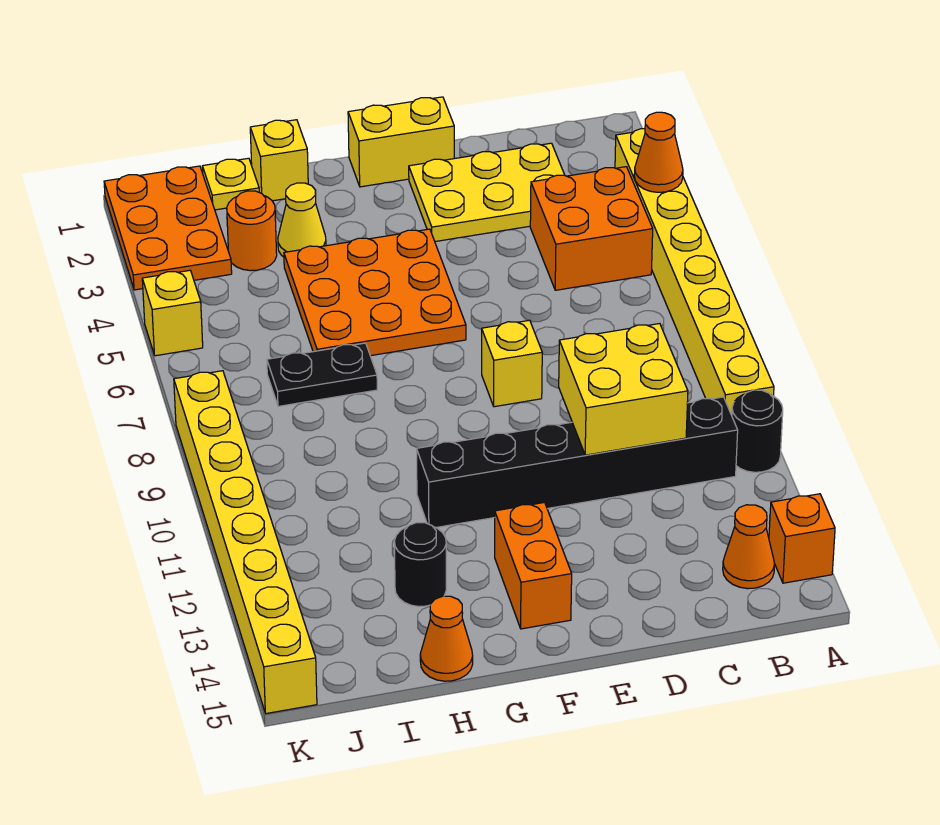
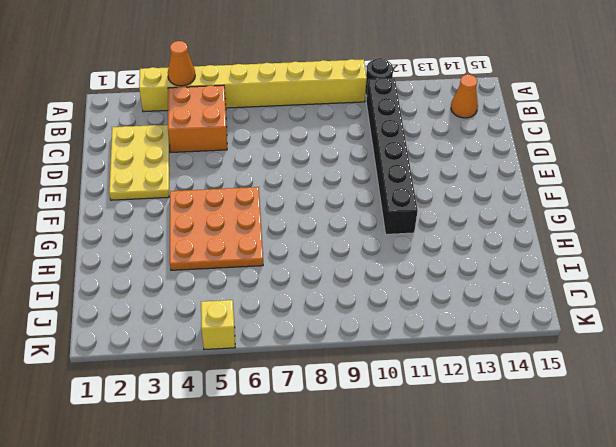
none -> orange 1x1 brick [769,494,835,583]
none -> yellow 1x2 brick [348,97,454,187]
none -> yellow 1x1 brick [482,320,542,407]

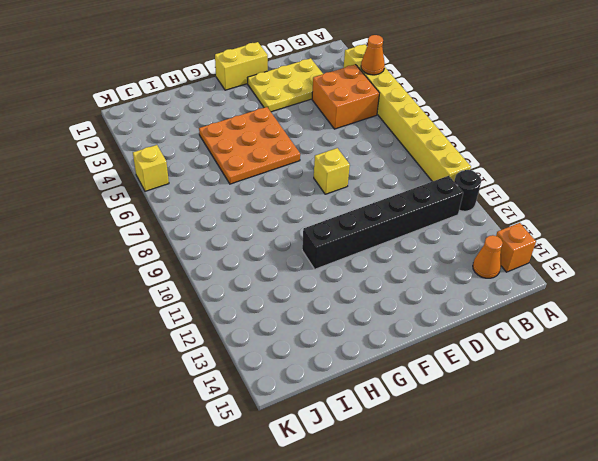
none -> orange 1x2 brick [495,502,572,629]
none -> yellow 1x1 brick [250,120,308,201]
none -> yellow 1x1 cone [278,183,326,257]

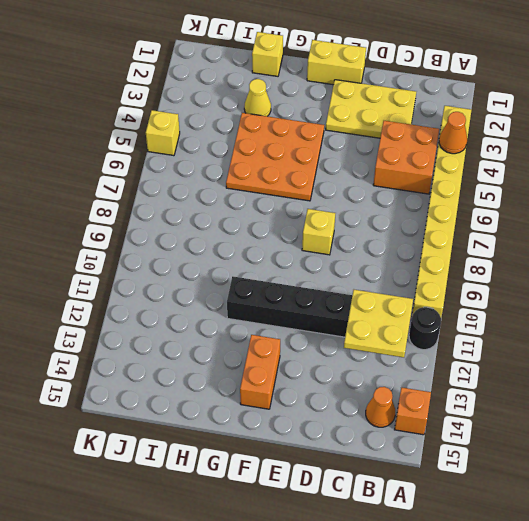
yellow 2x2 plate [344,290,413,357] -> yellow 2x2 brick [559,324,688,455]
none -> black 1x2 plate [267,343,377,406]
none -> black 1x1 round brick [394,523,446,607]
none -> orange 1x1 cone [420,596,473,681]

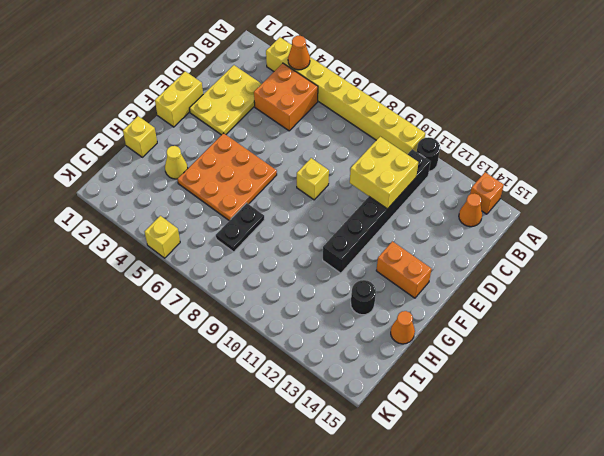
none -> yellow 1x1 plate [202,158,259,210]
none -> orange 1x1 round brick [227,191,277,271]
none -> orange 2x3 plate [104,166,232,290]

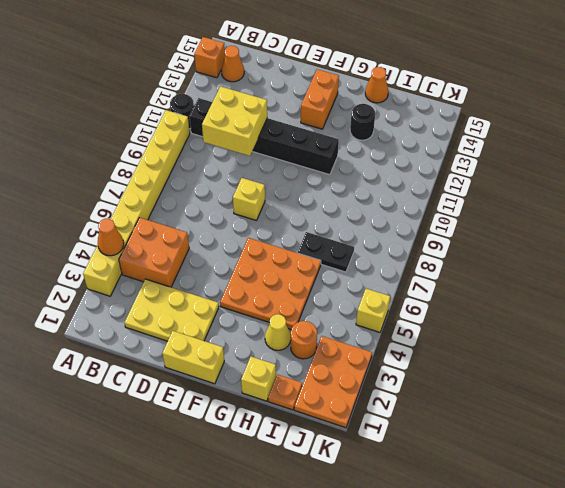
orange 1x1 plate [268,375,302,410] -> yellow 1x1 plate [202,158,259,210]
none -> yellow 1x8 brick [174,371,317,714]

